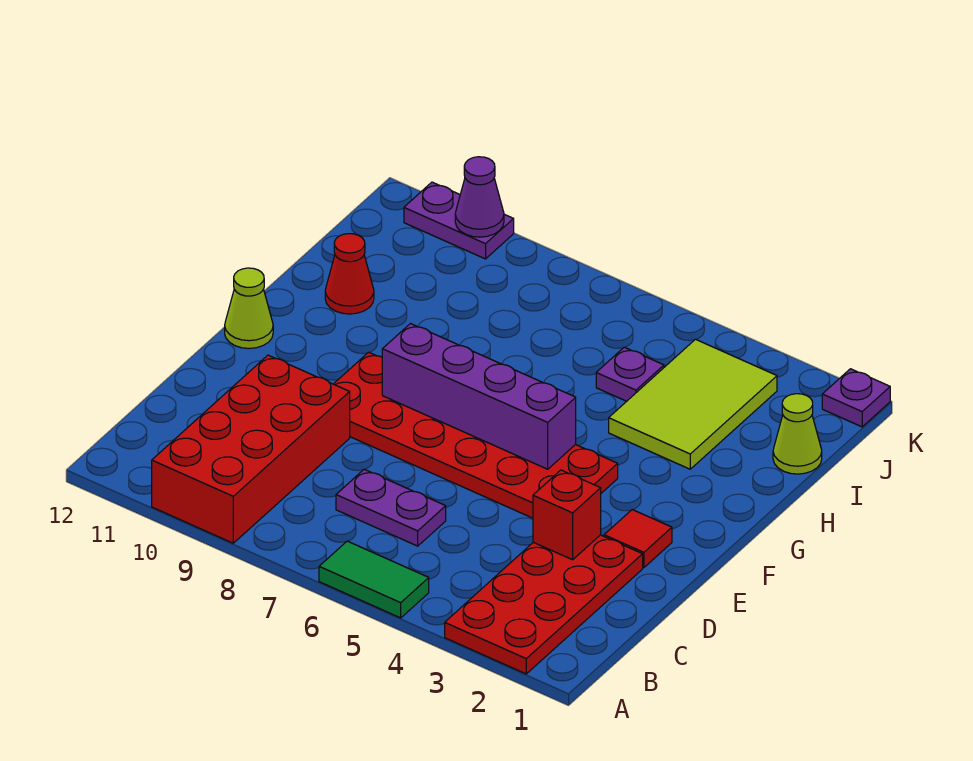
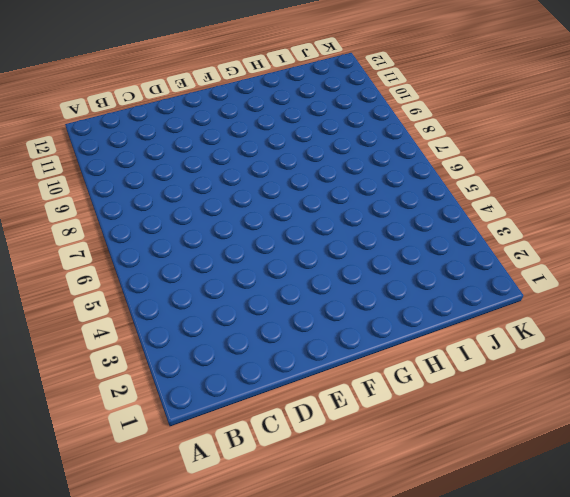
none -> red 2x4 plate [445,535,643,674]
none -> green 1x2 tile [319,541,429,618]
none -> red 2x4 brick [152,355,350,543]

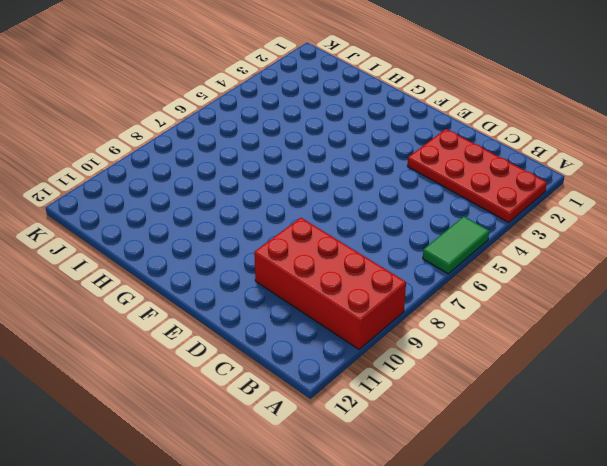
none -> purple 1x2 plate [336,469,446,546]
none -> red 1x1 tile [604,510,672,568]
none -> red 2x6 plate [334,352,618,518]

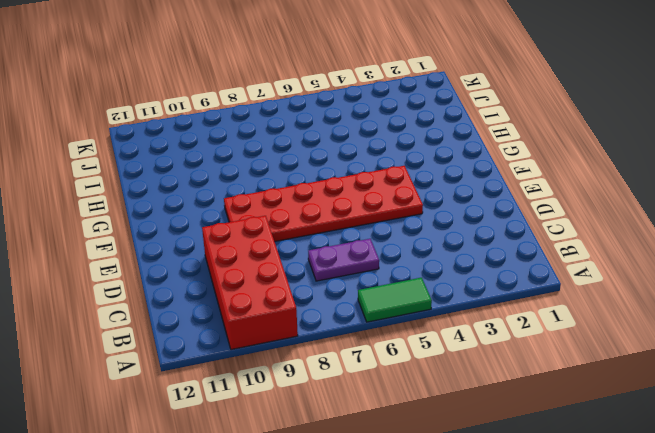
none -> red 2x4 plate [445,535,643,674]
none -> red 1x1 tile [604,510,672,568]
none -> lime 1x1 cone [225,268,273,349]

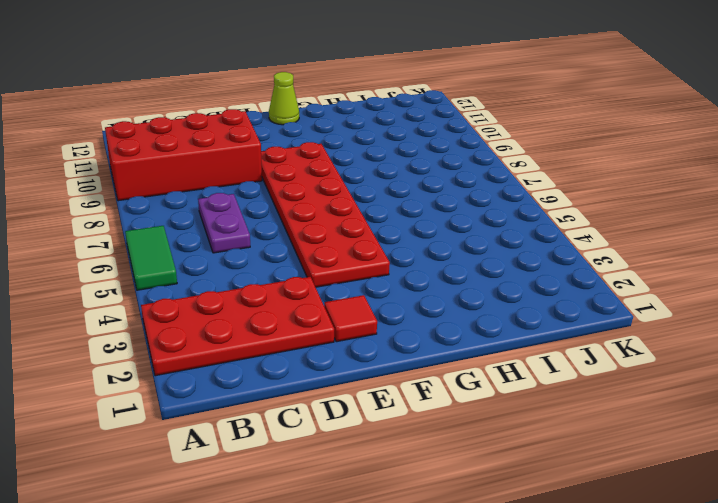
none -> lime 2x3 tile [609,339,777,469]
none -> red 1x1 cone [325,234,374,314]
none -> lime 1x1 cone [773,394,822,474]

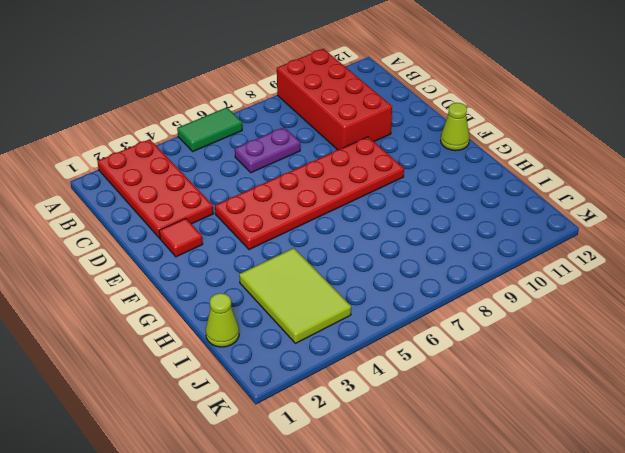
none -> red 1x1 cone [325,234,374,314]
none -> purple 1x1 plate [596,347,664,401]
none -> purple 1x1 plate [822,369,890,427]

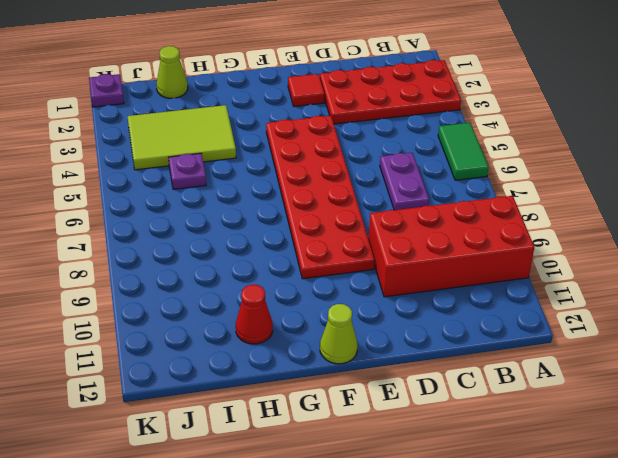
none -> purple 1x2 plate [404,182,514,259]
none -> red 1x1 brick [533,470,601,560]
none -> purple 1x4 brick [382,324,576,469]

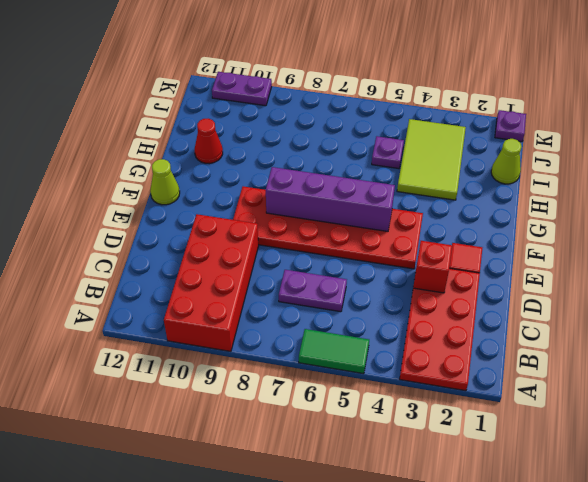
none -> purple 1x1 cone [455,157,504,237]

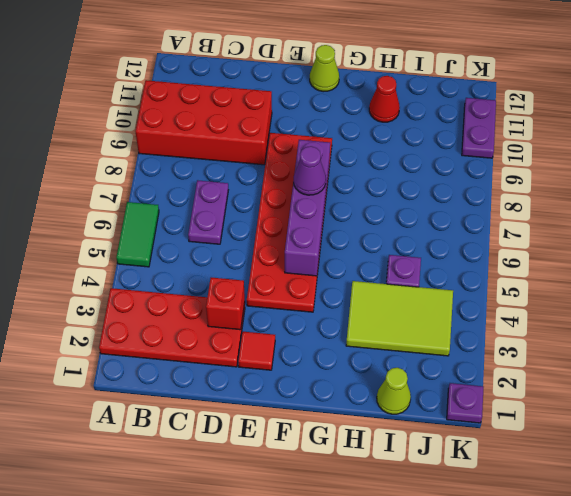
purple 1x1 cone [294,146,326,195] -> purple 1x1 cone moved to [455,157,504,237]

